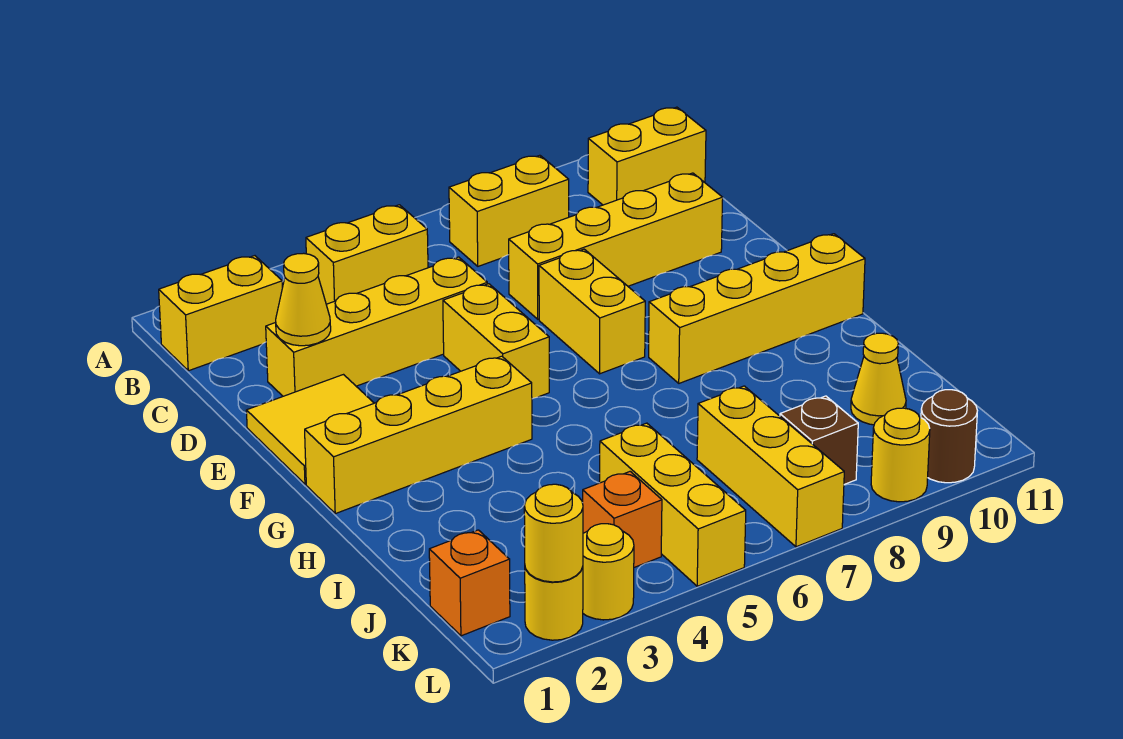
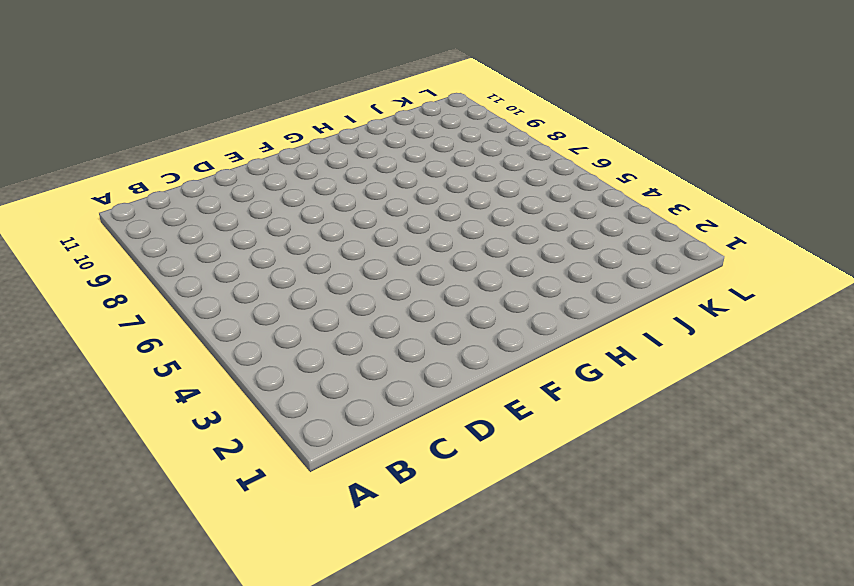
none -> yellow 1x2 brick [159,256,282,371]
none -> yellow 1x2 brick [306,205,428,304]
none -> yellow 1x2 brick [449,155,569,266]

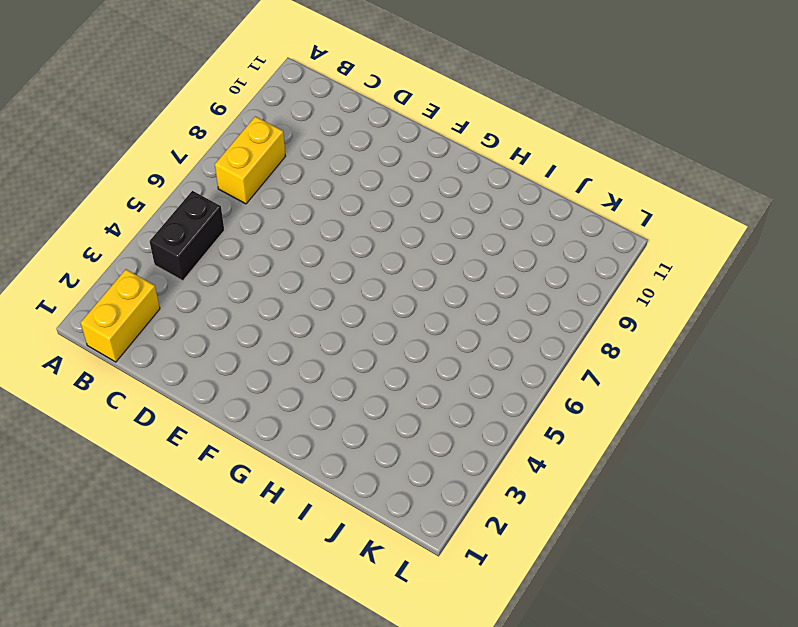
black 1x2 brick [150,191,224,281] -> yellow 1x2 brick [306,205,428,304]
none -> yellow 1x2 brick [588,107,706,205]
none -> yellow 1x4 brick [266,257,487,396]
none -> yellow 1x4 brick [509,173,723,319]

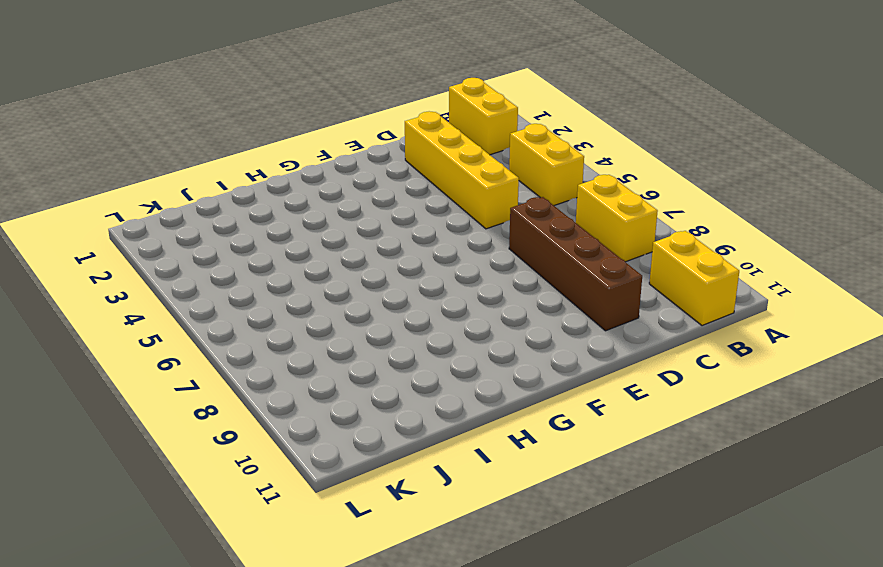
brown 1x4 brick [509,197,642,331] -> yellow 1x4 brick [509,173,723,319]
none -> yellow 2x2 tile [246,375,374,484]
none -> yellow 1x2 brick [443,284,549,399]
none -> yellow 1x2 brick [539,249,645,374]

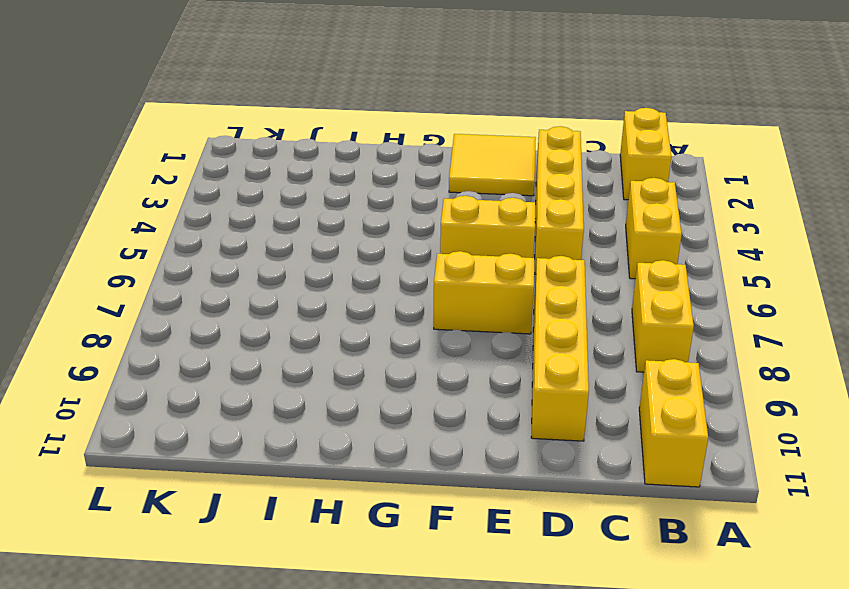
none -> yellow 1x4 brick [305,356,532,514]
none -> yellow 1x4 brick [649,234,865,383]
none -> yellow 1x3 brick [600,423,746,586]

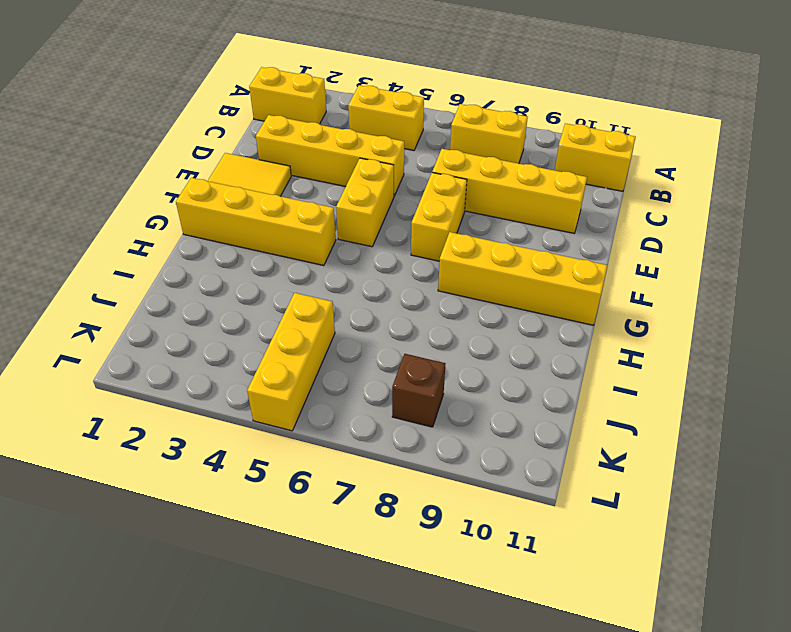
none -> yellow 1x3 brick [697,386,844,547]
none -> yellow 1x1 cone [851,333,906,425]
none -> orange 1x1 brick [429,530,510,636]

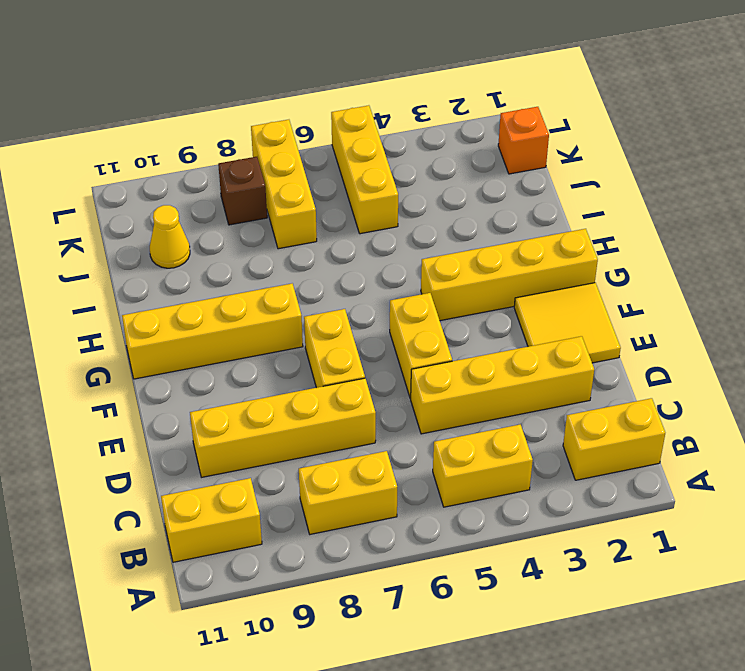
none -> orange 1x1 brick [582,472,662,567]
none -> yellow 1x1 round brick [525,567,583,640]
none -> yellow 1x1 round brick [583,524,634,620]

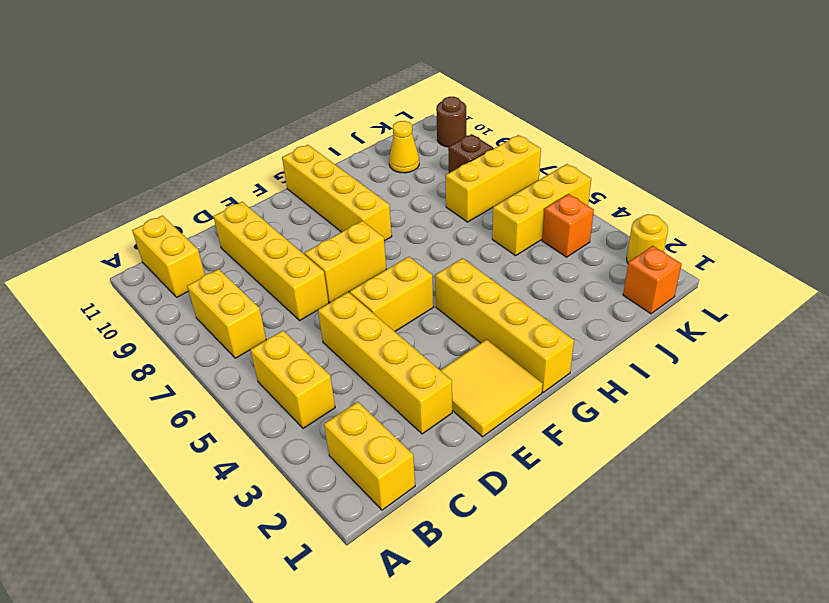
none -> yellow 1x1 round brick [583,524,634,620]
none -> yellow 1x1 round brick [871,408,930,502]
none -> yellow 1x1 cone [276,253,331,346]

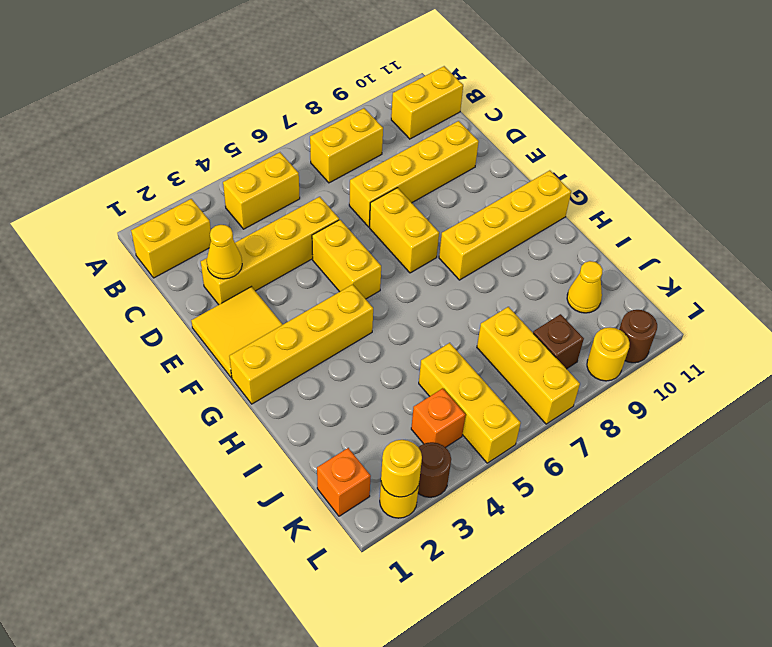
brown 1x1 round brick [418,442,451,497] -> yellow 1x1 round brick [583,524,634,620]

